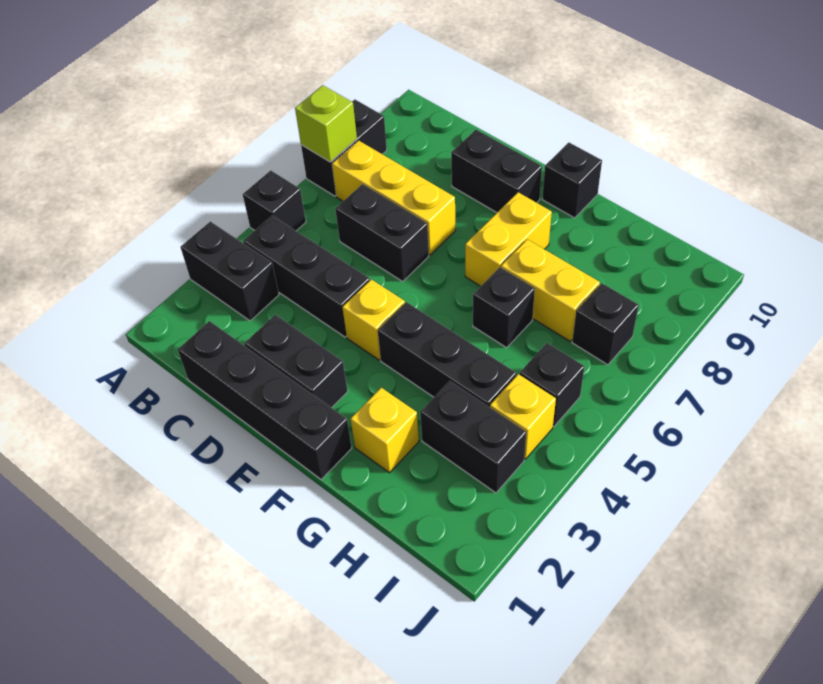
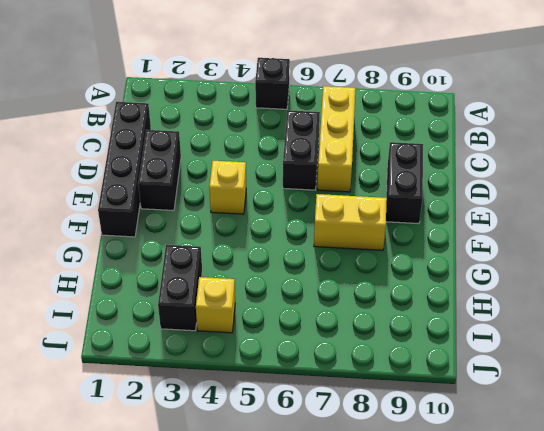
none -> black 1x2 brick [181,221,279,321]
none -> black 1x2 brick [301,99,387,196]
none -> black 1x3 brick [243,216,370,337]

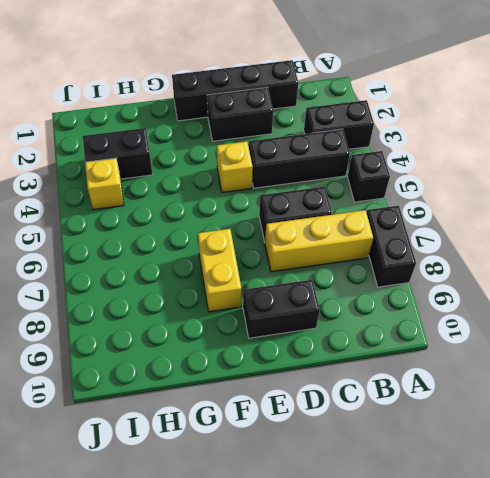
none -> black 1x3 brick [378,302,516,407]
none -> black 1x1 brick [542,142,602,218]
none -> yellow 1x1 brick [351,388,419,473]

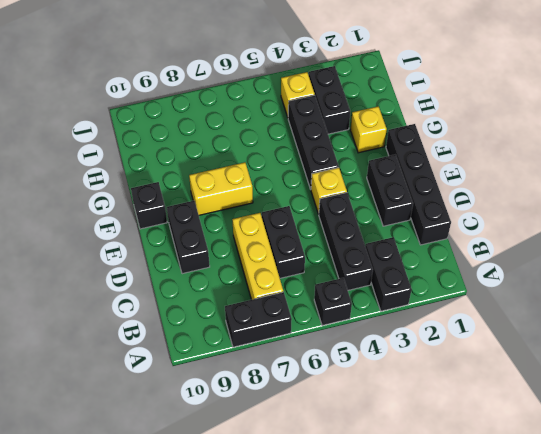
none -> black 1x1 brick [473,267,535,348]
none -> yellow 1x2 brick [501,239,600,341]
none -> black 1x1 brick [519,343,584,427]

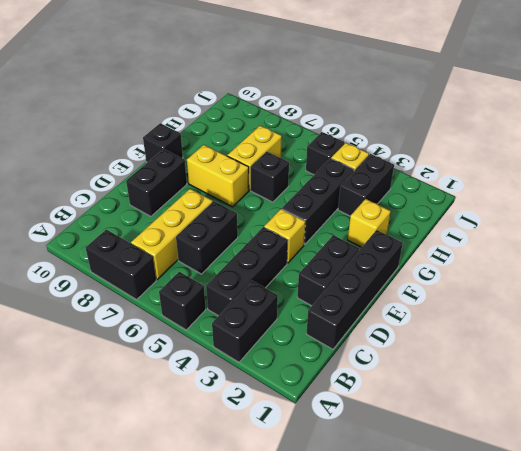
none -> black 1x1 brick [572,283,639,365]
none -> lime 1x1 brick [295,85,357,162]

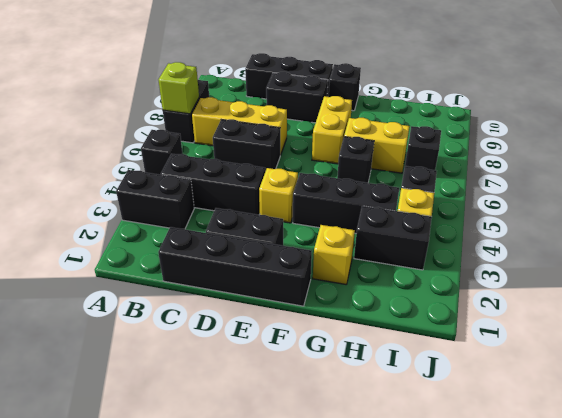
black 1x3 brick [245,53,333,99] -> none

